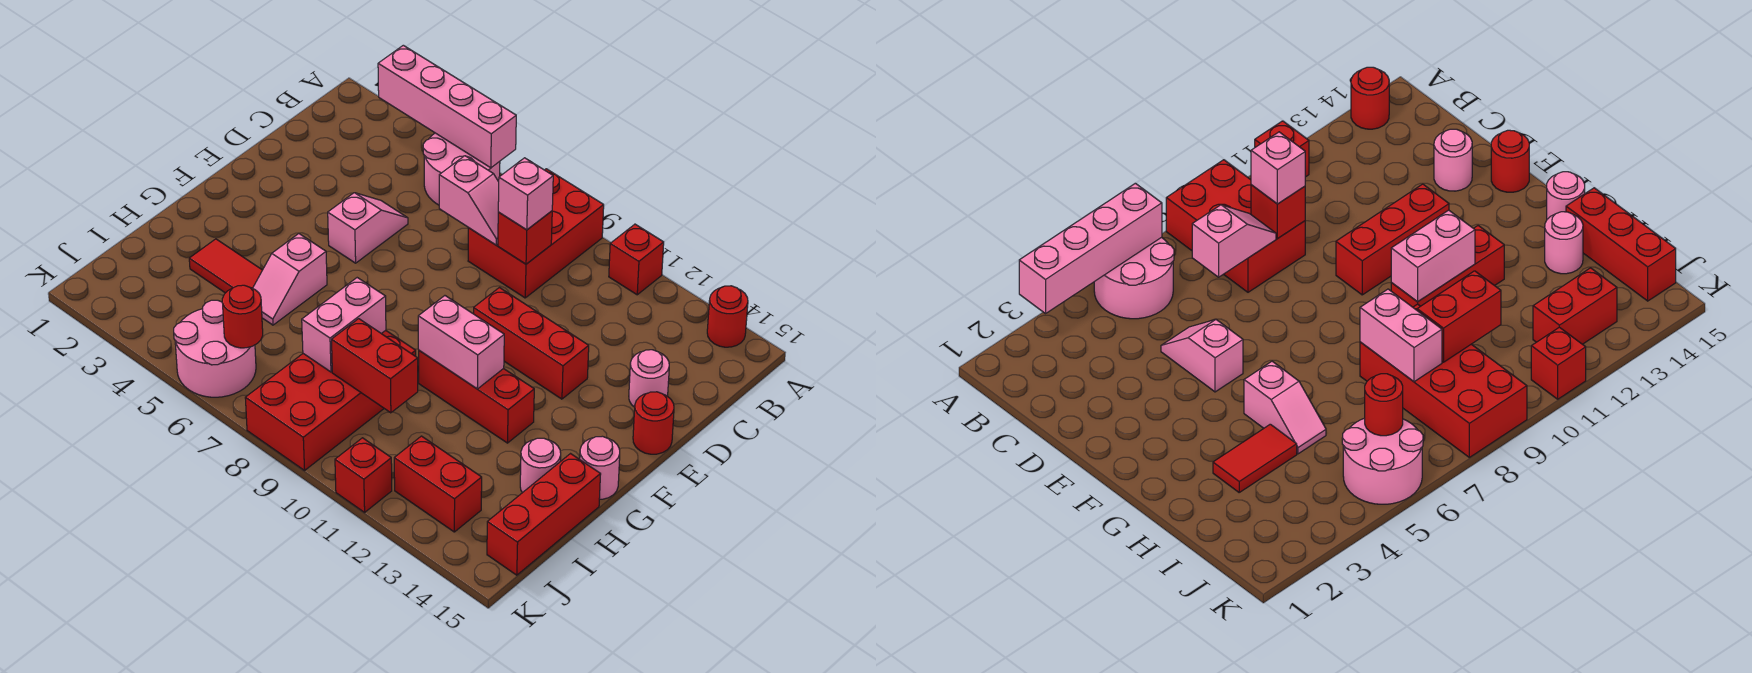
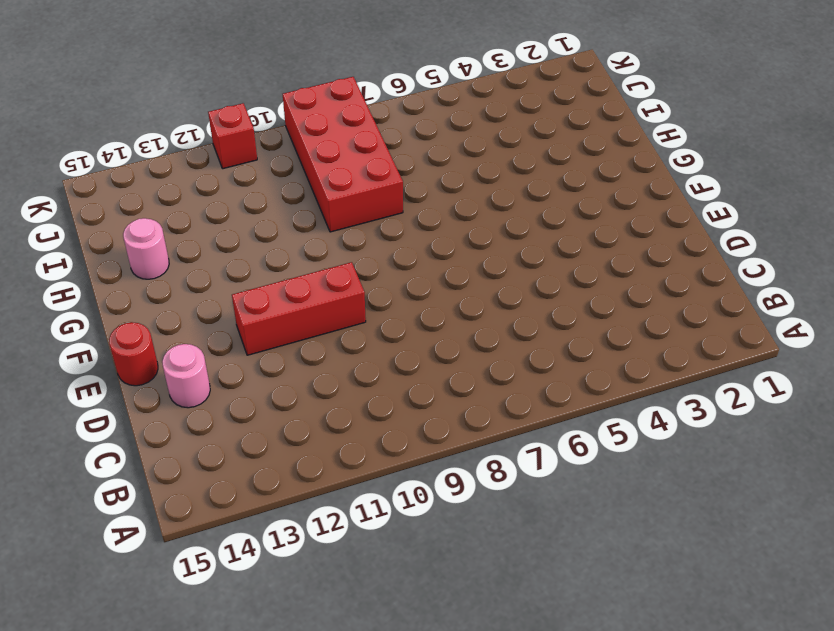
none -> pink 2x2 round brick [423,133,500,205]
none -> red 2x3 brick [468,169,604,298]
none -> red 1x1 brick [609,224,664,295]

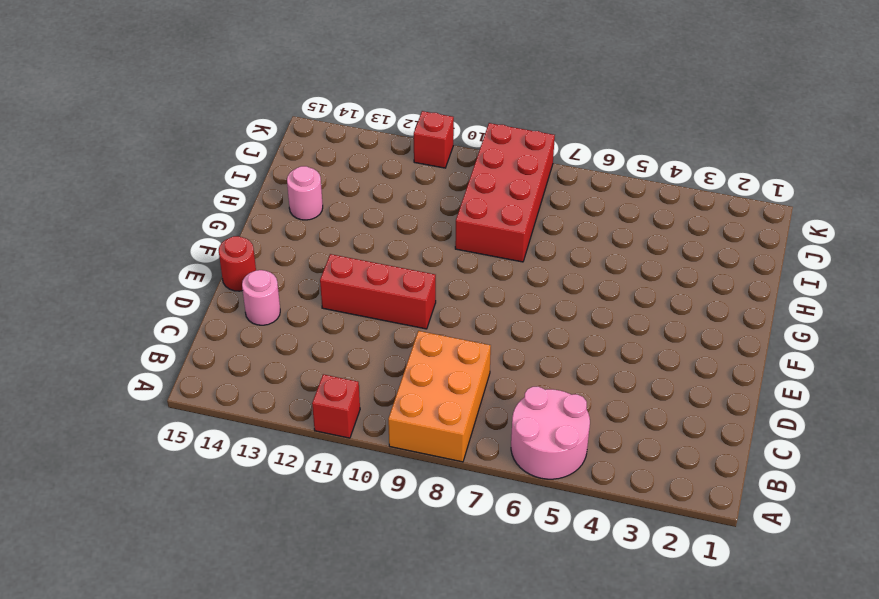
orange 2x3 brick [388,331,491,462] -> red 2x3 brick [468,169,604,298]
none -> red 1x1 round brick [707,286,748,347]
none -> pink 1x2 slope [328,193,408,263]
none -> pink 1x2 slope [253,234,327,325]

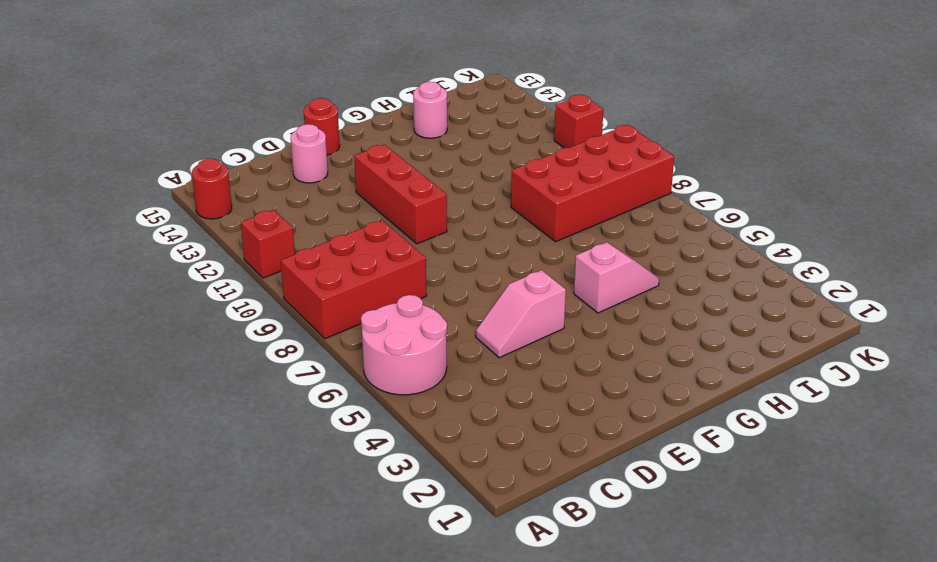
none -> red 1x3 brick [419,350,534,443]
none -> pink 1x1 round brick [580,436,620,499]
none -> red 1x2 tile [189,239,262,293]

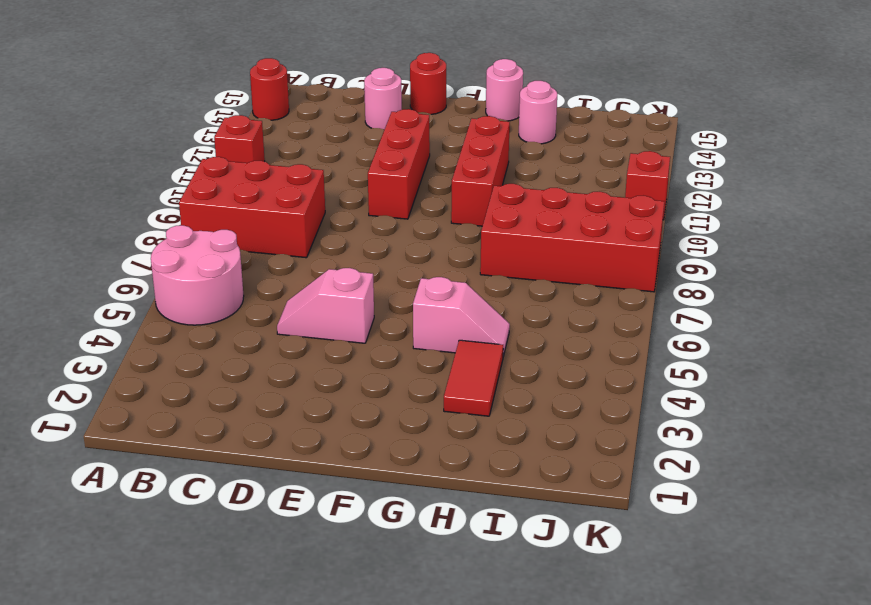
none -> red 1x3 brick [487,454,601,575]
none -> pink 2x2 round brick [174,300,256,397]
none -> red 1x2 brick [394,436,482,532]

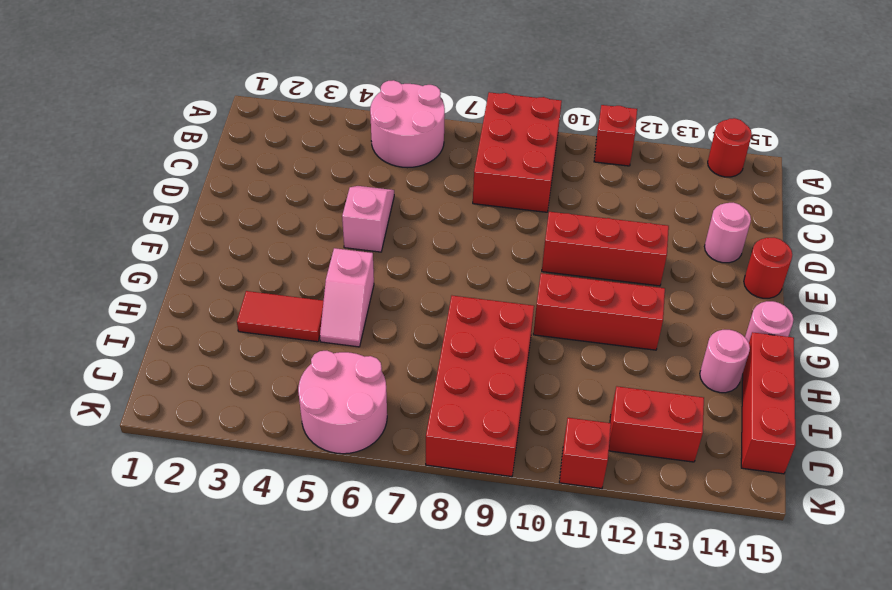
none -> pink 1x4 brick [378,45,516,168]
none -> pink 1x2 slope [439,156,499,245]
none -> red 1x1 brick [498,211,552,264]

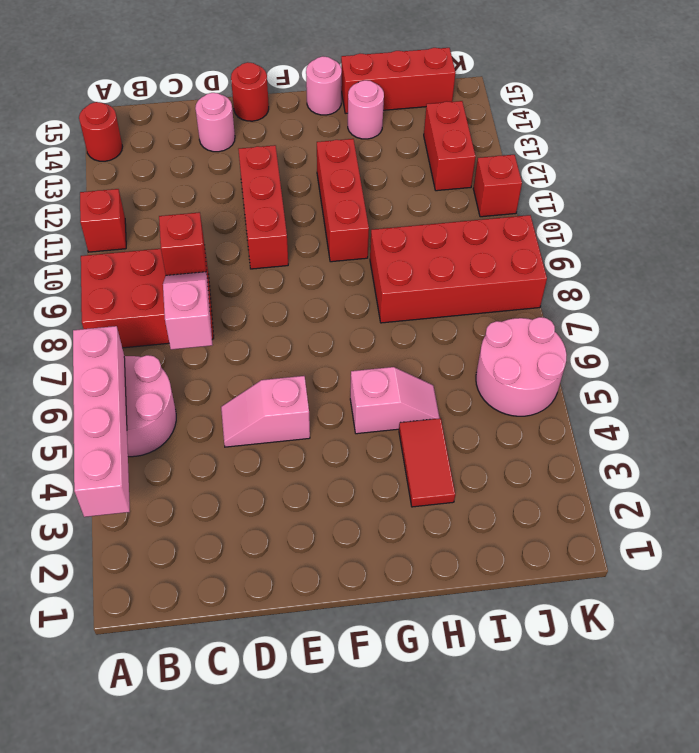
none -> pink 1x2 brick [418,296,504,389]
none -> pink 1x2 brick [302,278,386,372]
none -> red 1x2 brick [332,319,418,413]

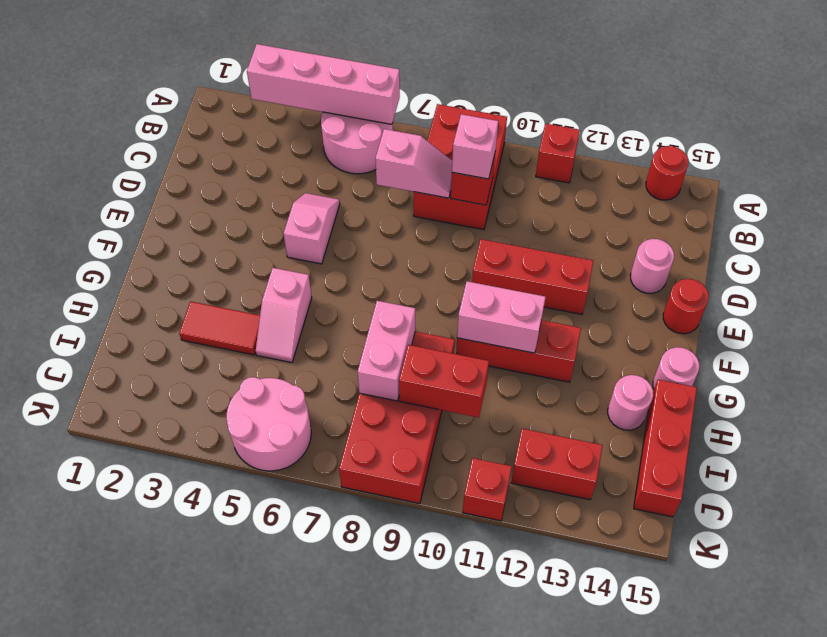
none -> red 1x1 round brick [222,285,263,348]

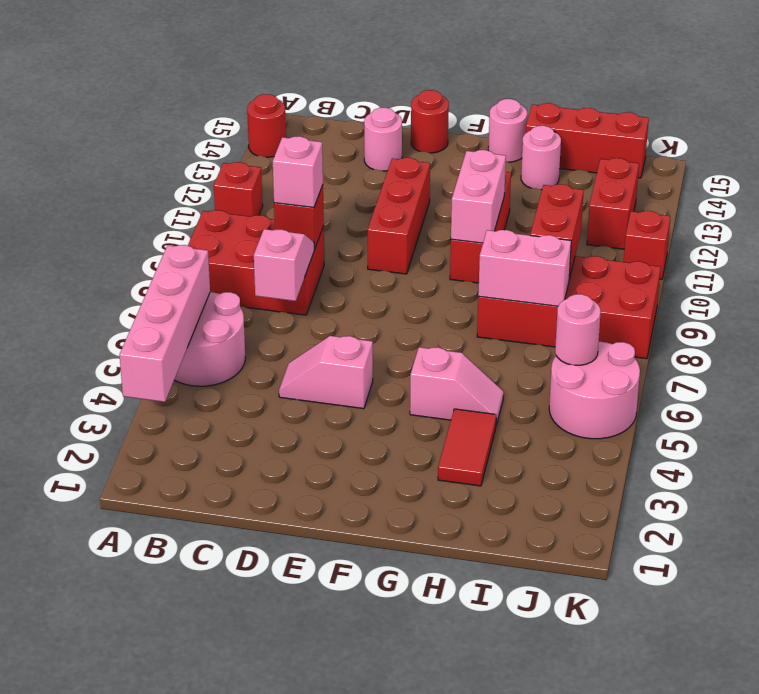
pink 1x1 round brick [555,294,601,365] -> red 1x1 round brick [222,285,263,348]

